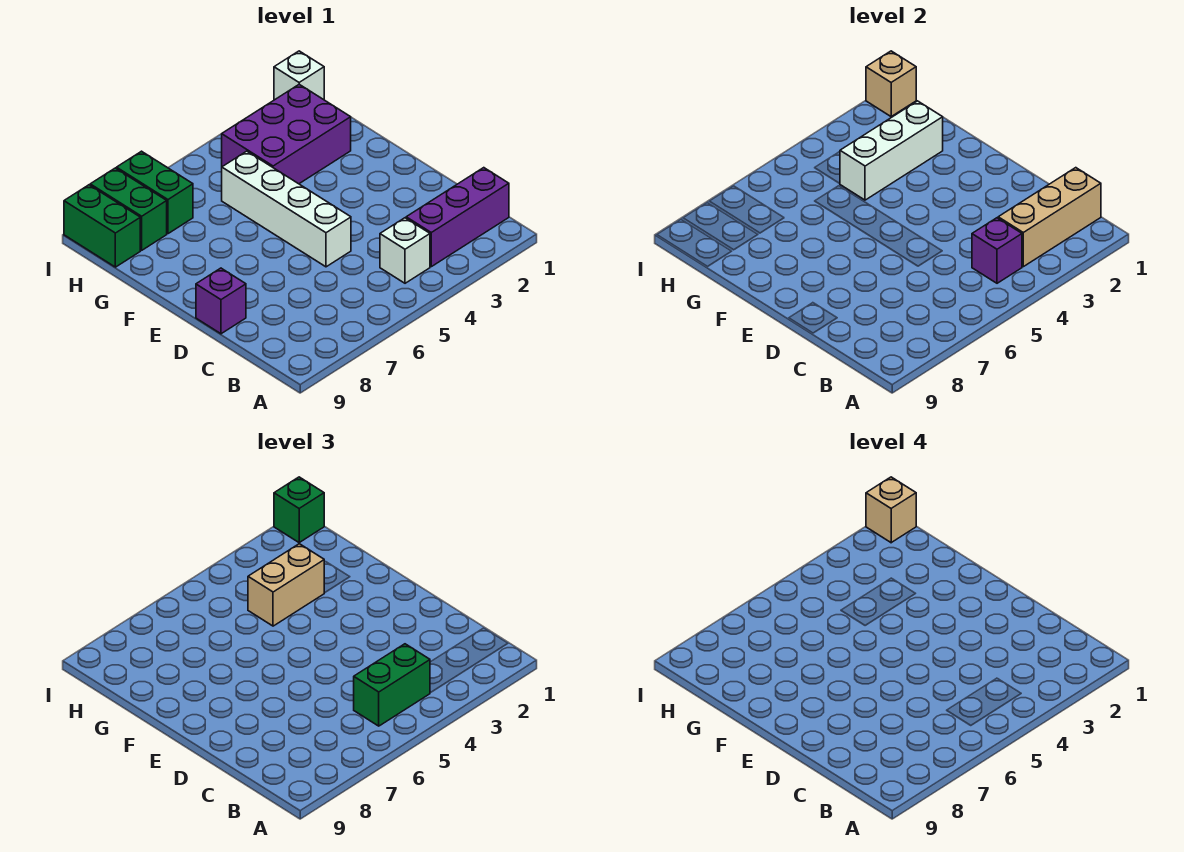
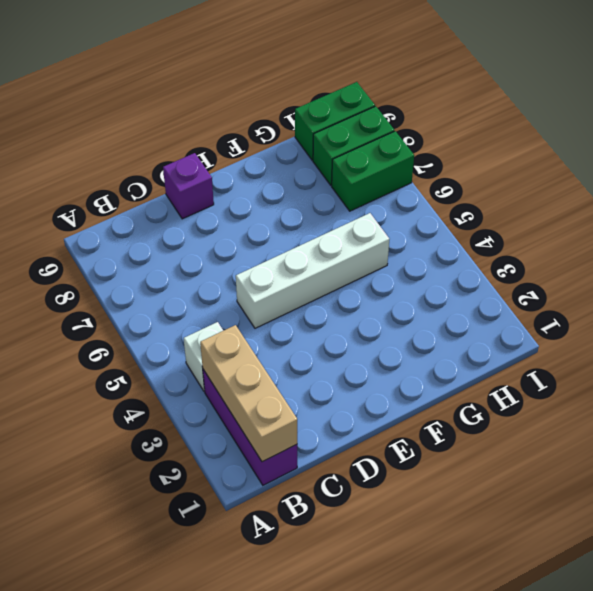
none -> purple 2x3 brick [222,84,351,184]
none -> white 1x1 brick [274,51,324,100]
none -> purple 1x1 brick [972,218,1022,283]

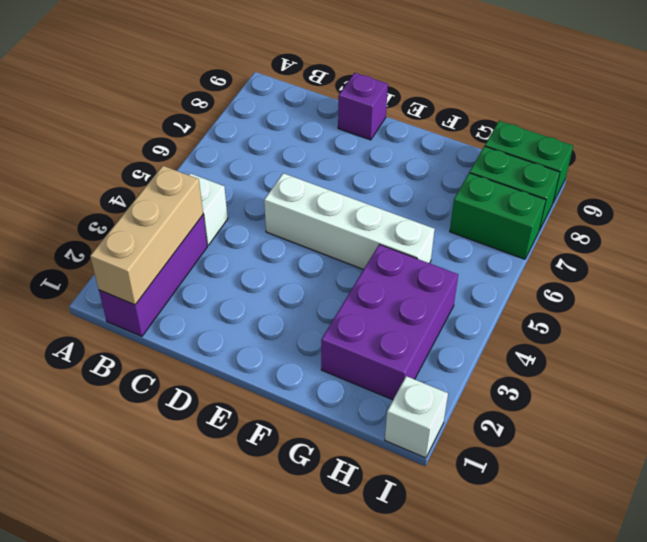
none -> purple 1x1 brick [972,218,1022,283]
none -> white 1x3 brick [840,101,943,200]
none -> tan 1x1 brick [866,51,916,117]

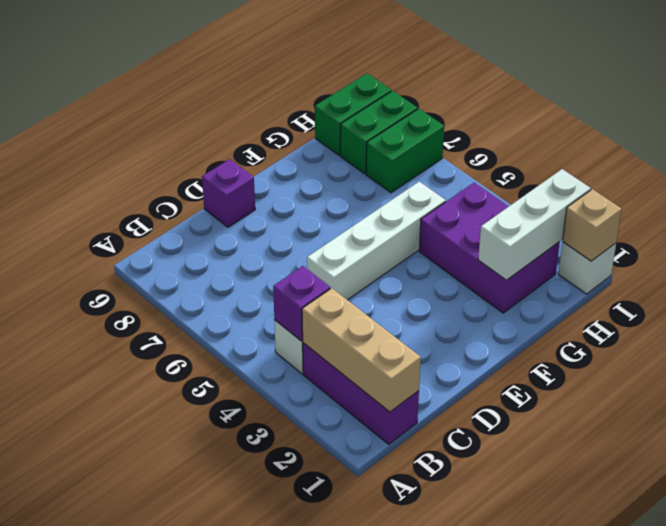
white 1x3 brick [478,169,591,280] -> white 1x3 brick turned to [840,101,943,200]
none -> green 1x2 brick [354,644,430,726]
none -> tan 1x2 brick [248,544,324,626]
none -> green 1x1 brick [274,477,324,543]

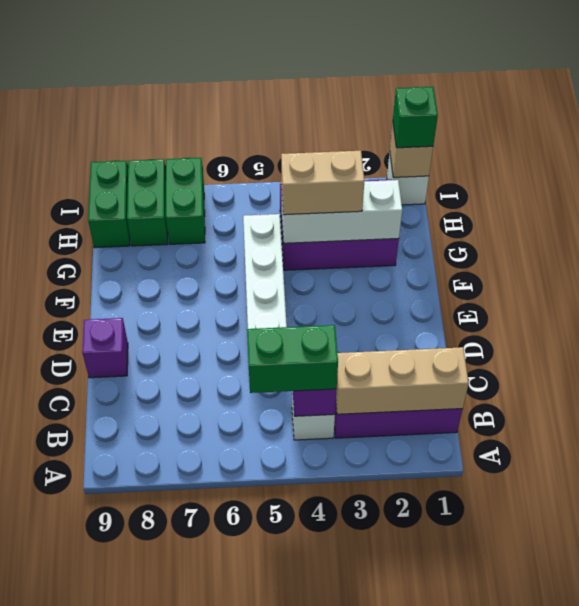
none -> tan 1x1 brick [866,477,916,543]

